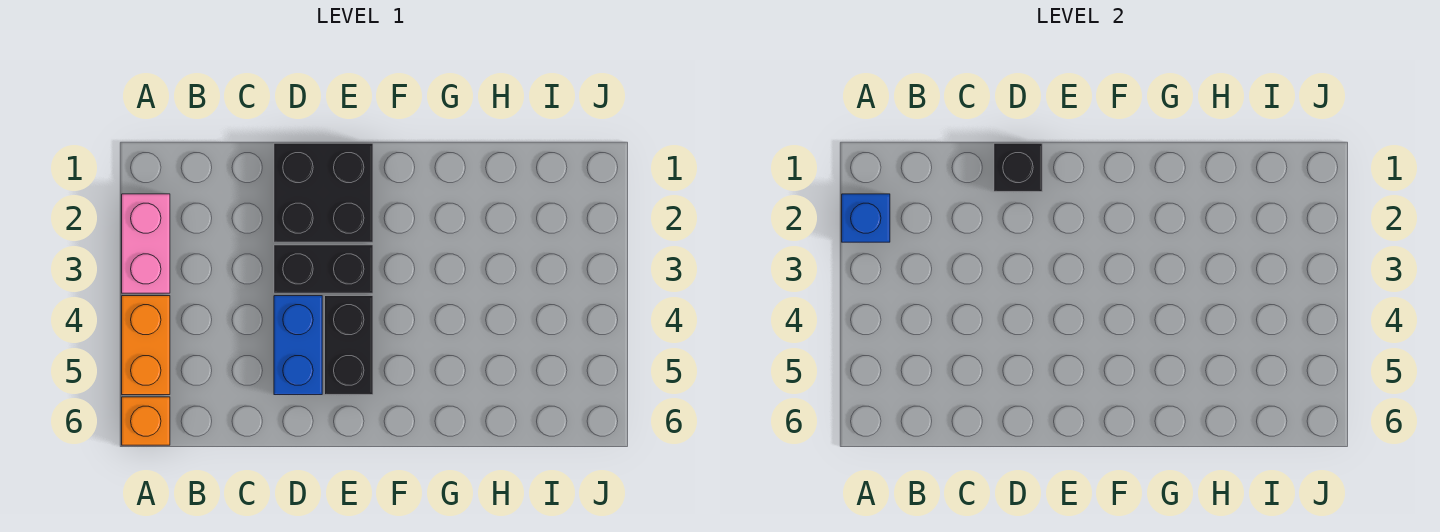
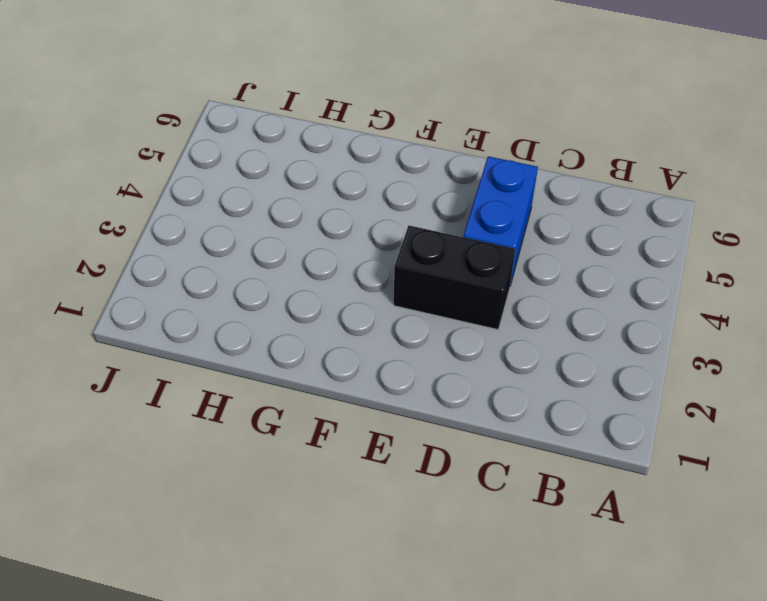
none -> pink 1x2 brick [122,194,170,293]
none -> orange 1x2 brick [122,296,170,395]

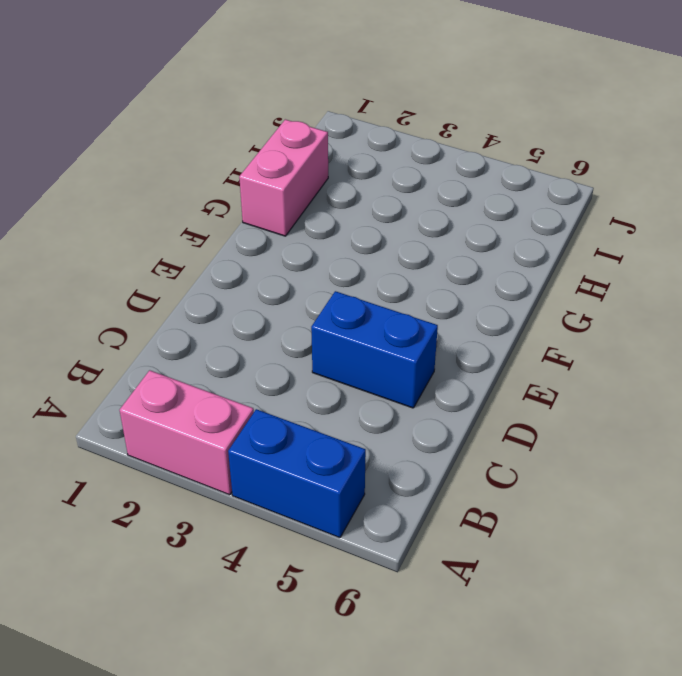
blue 1x2 brick [228,409,366,538] -> orange 1x2 brick [122,296,170,395]
pink 1x2 brick [239,119,328,236] -> none
none -> orange 1x1 brick [122,397,170,445]
none -> black 2x2 brick [274,143,373,242]

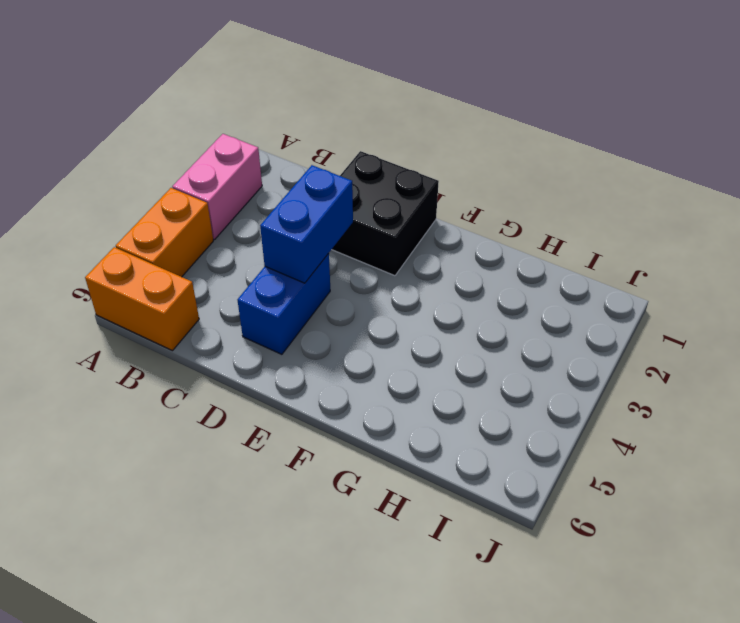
orange 1x2 brick [85,247,199,351] -> orange 1x1 brick [122,397,170,445]
blue 1x2 brick [260,165,353,283] -> none
none -> black 1x2 brick [274,245,373,293]
none -> black 1x2 brick [325,296,373,395]

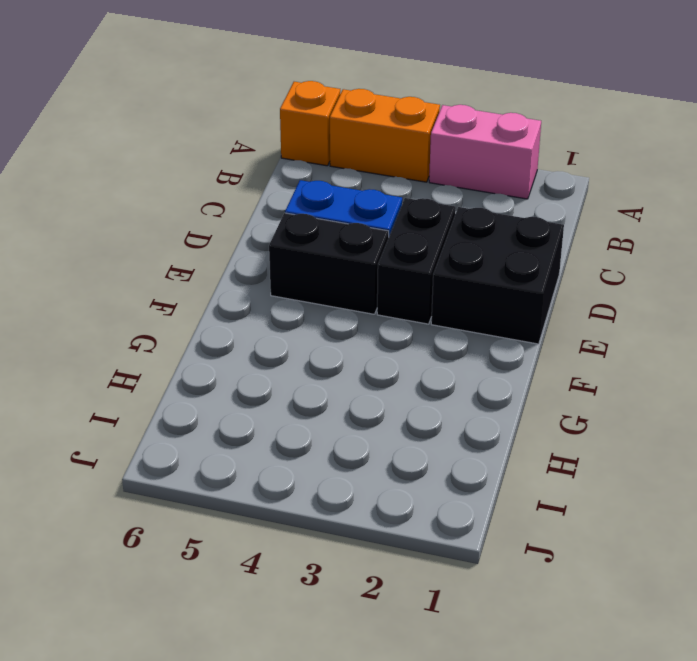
none -> blue 1x1 brick [842,194,890,242]
none -> black 1x1 brick [994,143,1042,192]

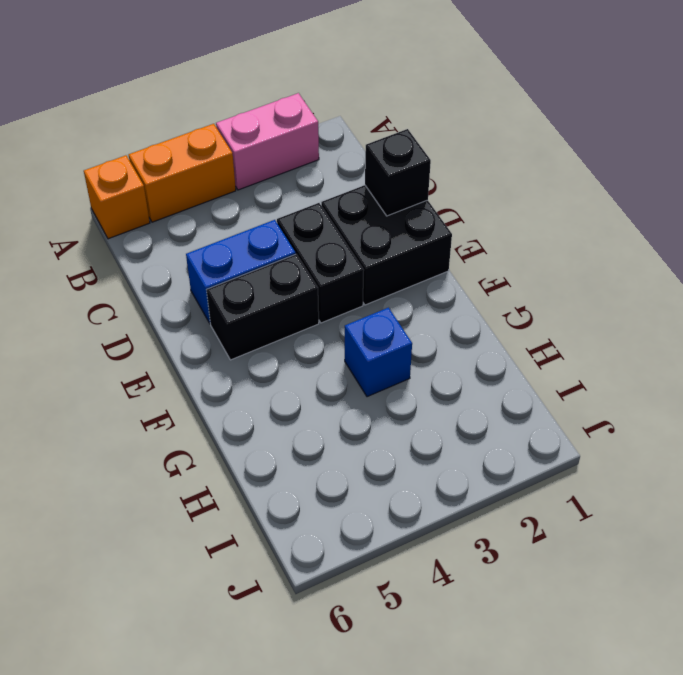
blue 1x1 brick [345,308,412,397] -> blue 1x1 brick moved to [842,194,890,242]

